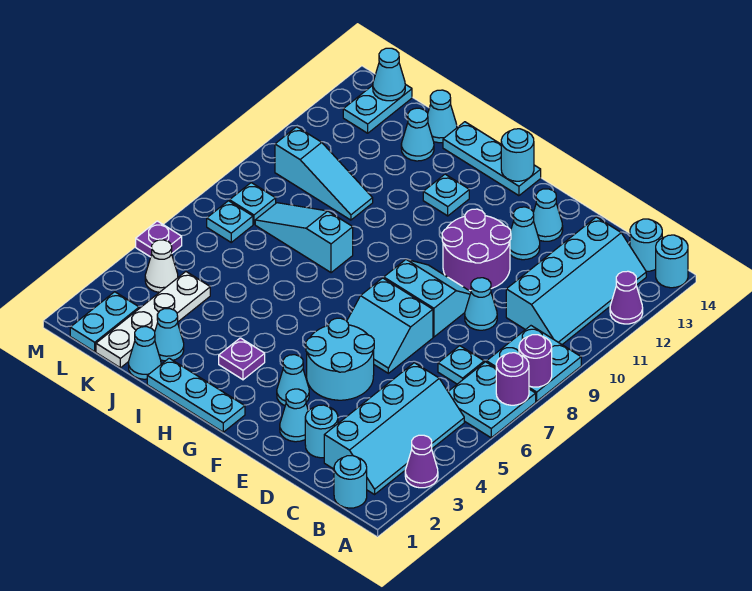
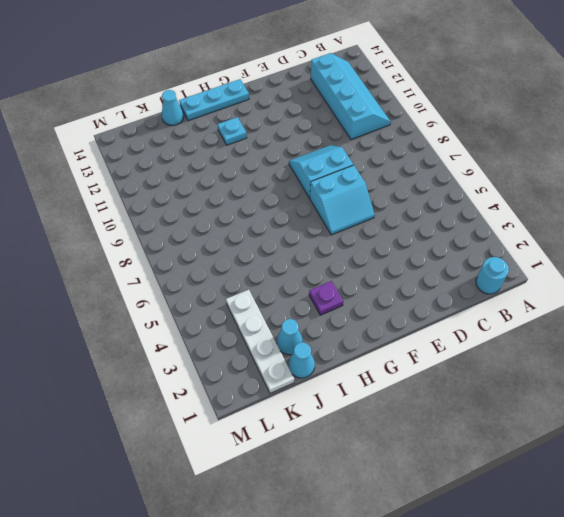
none -> purple 1x1 cone [405,435,438,488]
none -> cyan 2x2 plate [448,362,536,438]
none -> cyan 2x2 plate [487,326,581,401]
none -> purple 1x1 cone [610,271,643,324]

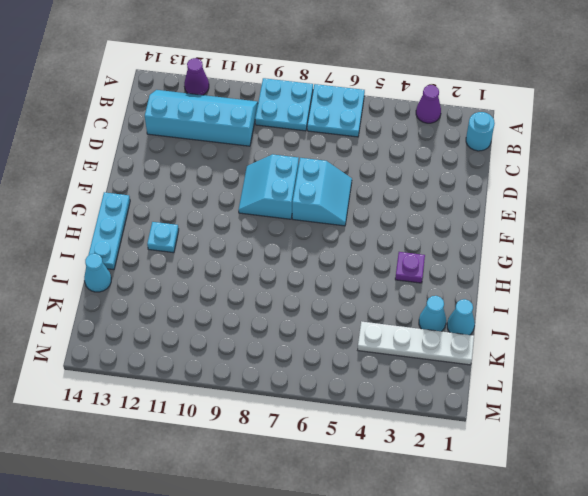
none -> cyan 1x1 round brick [656,235,688,288]
none -> cyan 2x4 slope [324,363,464,494]
none -> cyan 1x1 round brick [630,219,662,271]
none -> cyan 1x1 plate [438,346,484,384]

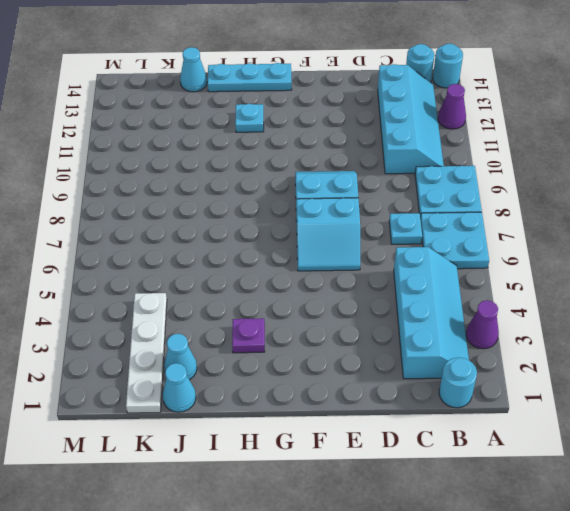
none -> cyan 1x1 round brick [305,405,338,458]
none -> cyan 1x1 cone [465,278,497,330]
none -> cyan 1x1 cone [280,389,308,442]
none -> cyan 2x2 round brick [306,318,374,400]

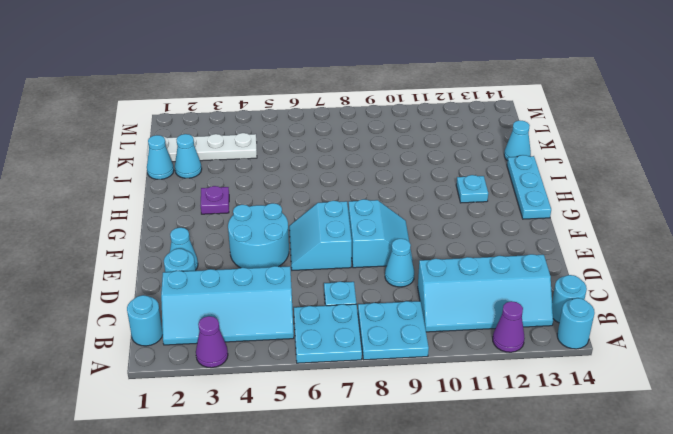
none -> purple 2x2 round brick [442,209,511,291]
none -> cyan 1x1 cone [510,207,540,260]
none -> cyan 1x1 cone [533,189,563,241]
none -> cyan 1x1 cone [277,355,309,405]

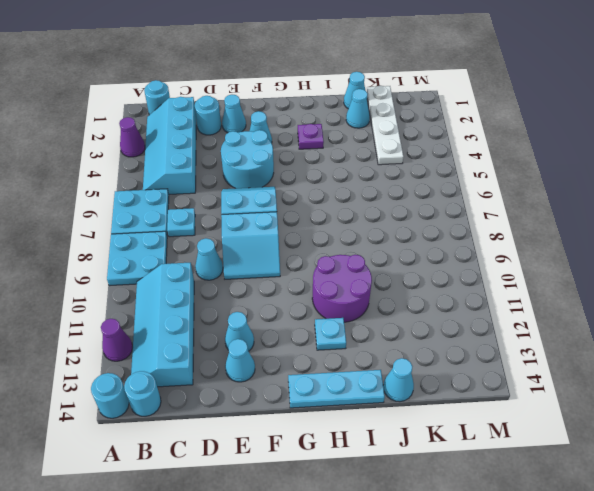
purple 2x2 round brick [312,255,372,322] -> purple 2x2 round brick moved to [442,209,511,291]
none -> cyan 1x3 plate [147,358,245,432]
none -> cyan 1x3 slope [255,203,353,273]
none -> cyan 1x3 slope [275,127,373,220]
none -> cyan 1x1 cone [401,108,434,161]

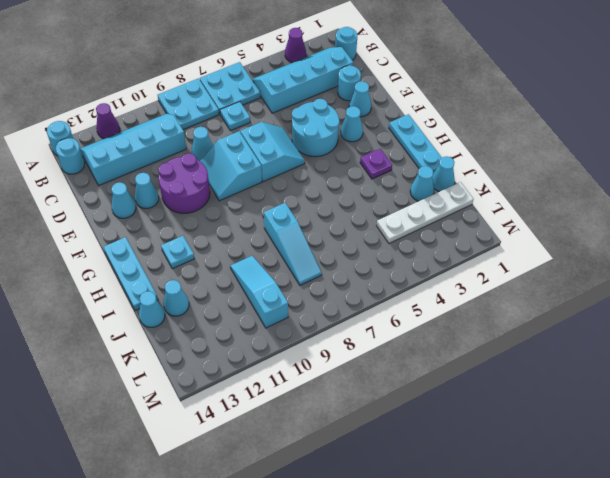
none -> cyan 1x2 plate [70,292,139,352]
none -> white 1x1 cone [145,240,178,292]
none -> cyan 1x1 plate [207,201,253,242]
none -> cyan 1x1 plate [230,183,276,224]

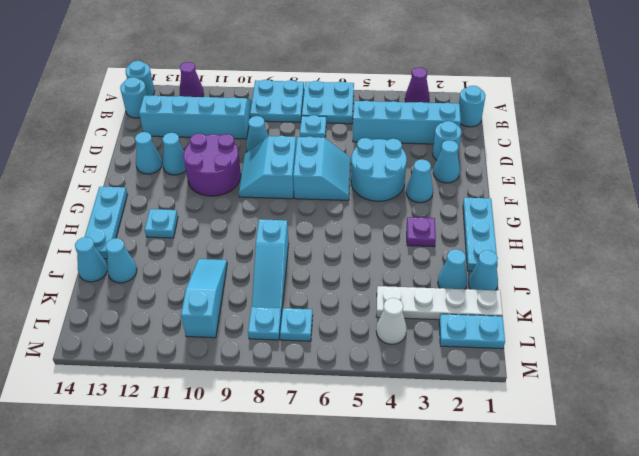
none -> cyan 1x2 plate [343,84,412,133]
none -> purple 1x1 plate [136,221,182,257]
none -> purple 1x1 round brick [496,353,529,405]
none -> purple 1x1 round brick [519,335,552,387]

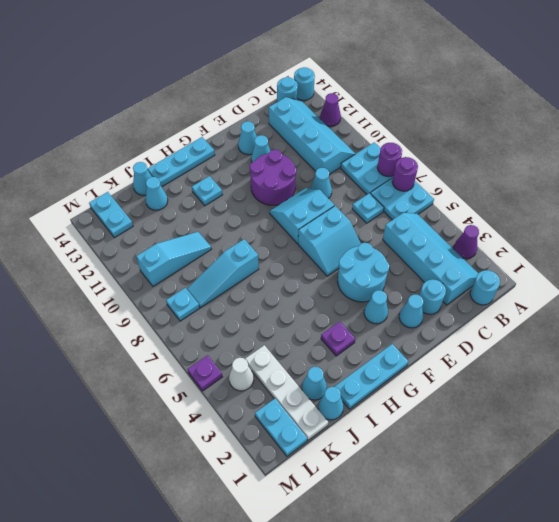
none -> cyan 1x1 plate [207,201,253,242]
none -> cyan 1x1 round brick [501,129,534,181]
none -> cyan 1x1 cone [373,48,405,101]

